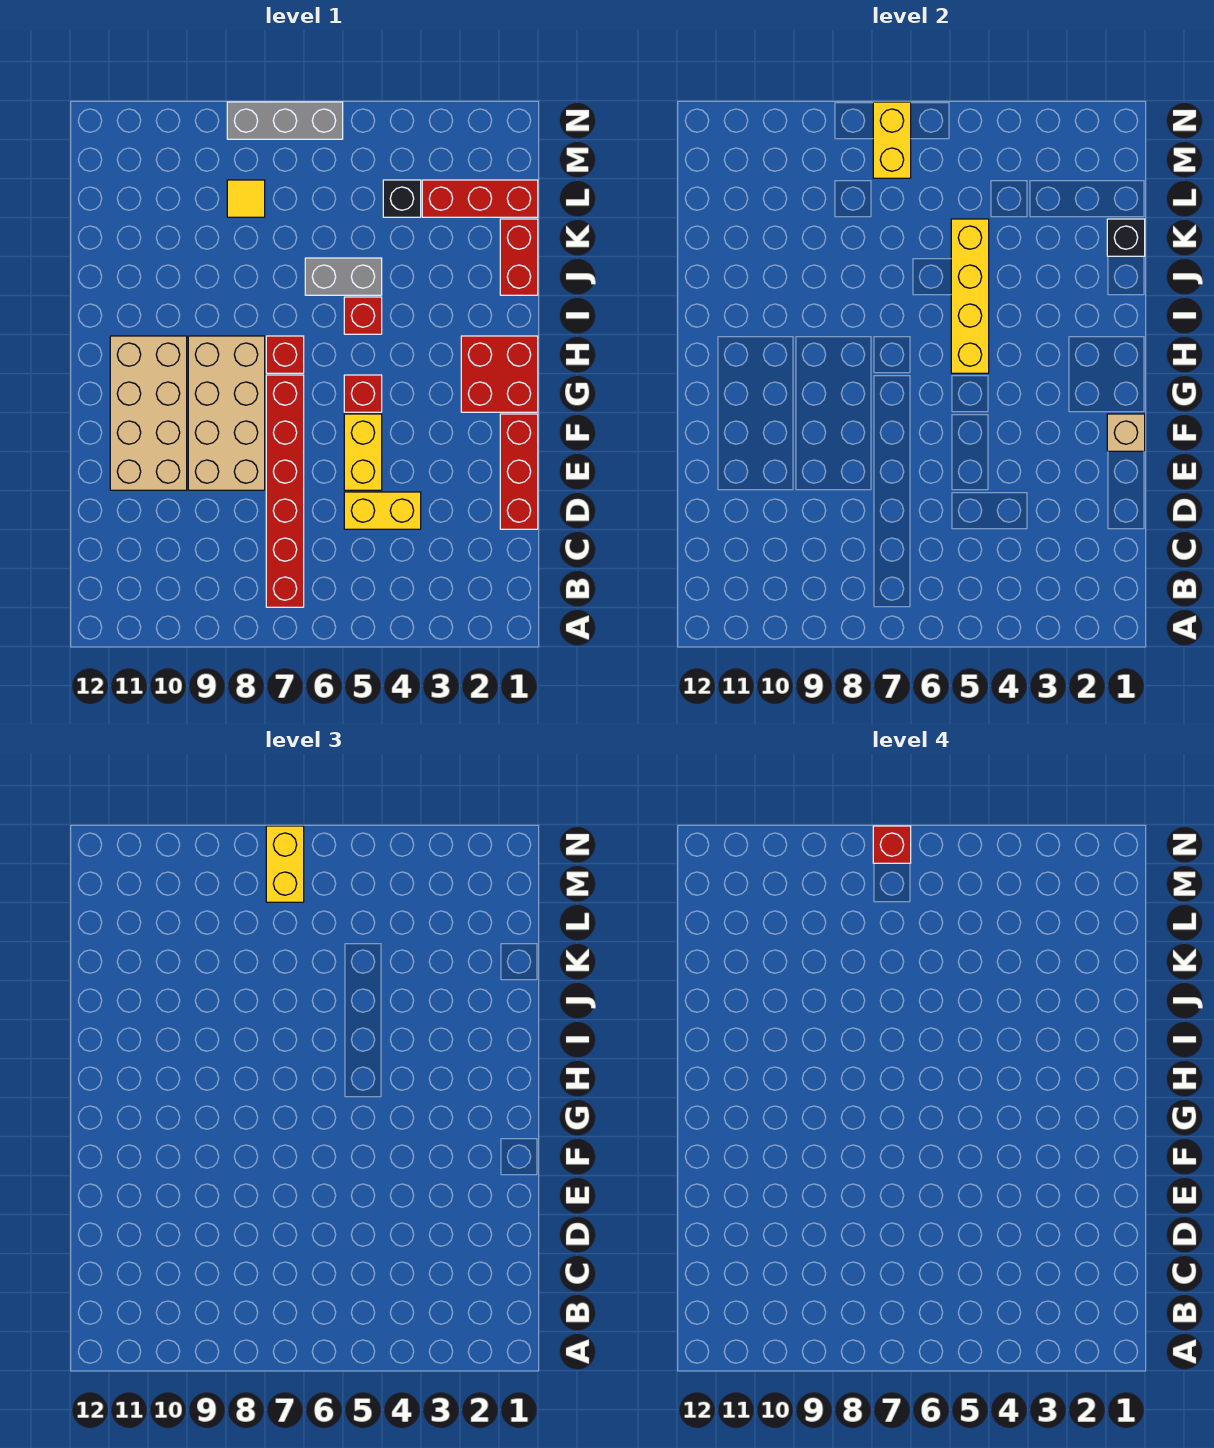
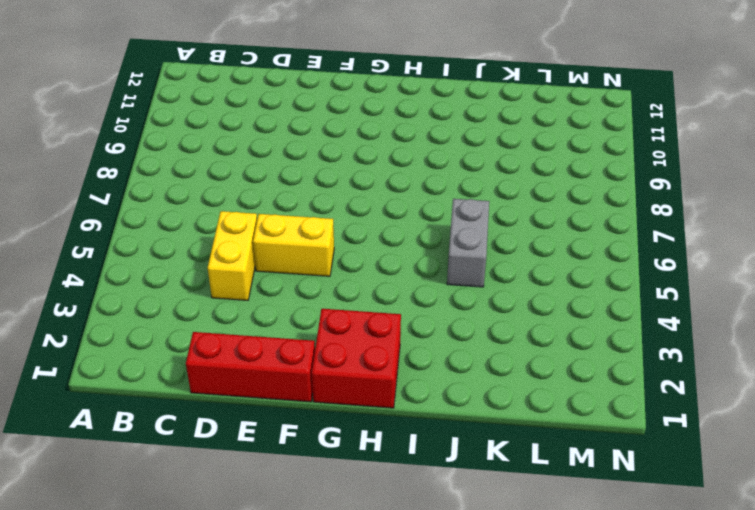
none -> red 1x6 brick [266,375,304,607]
none -> tan 2x4 brick [188,336,265,490]
none -> tan 2x4 brick [110,336,187,490]

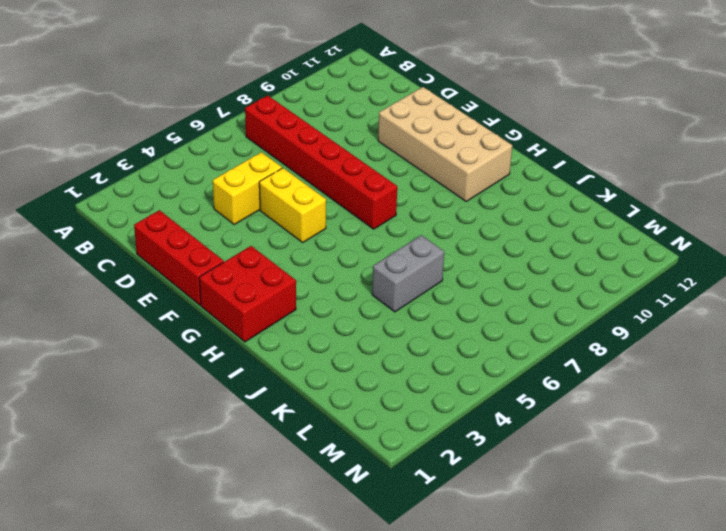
none -> tan 2x4 brick [188,336,265,490]
none -> red 1x1 brick [344,375,382,412]
none -> red 1x1 brick [266,336,304,373]

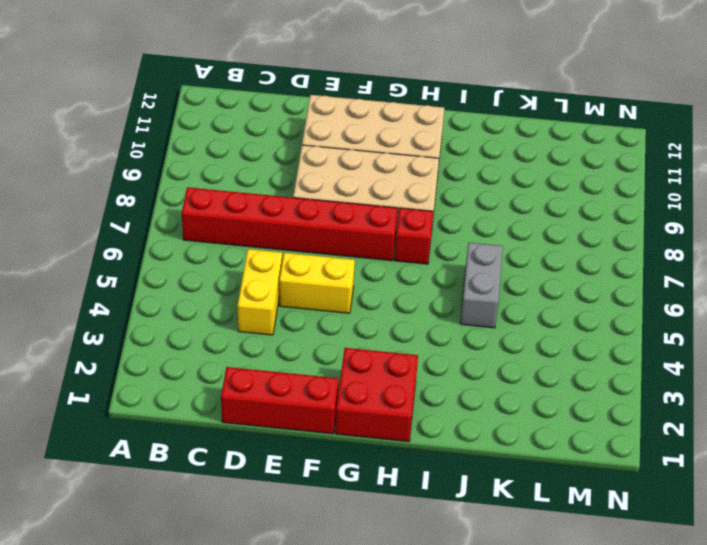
none -> red 1x1 brick [344,375,382,412]
none -> red 1x1 brick [344,297,382,334]
none -> red 1x2 brick [500,219,538,295]

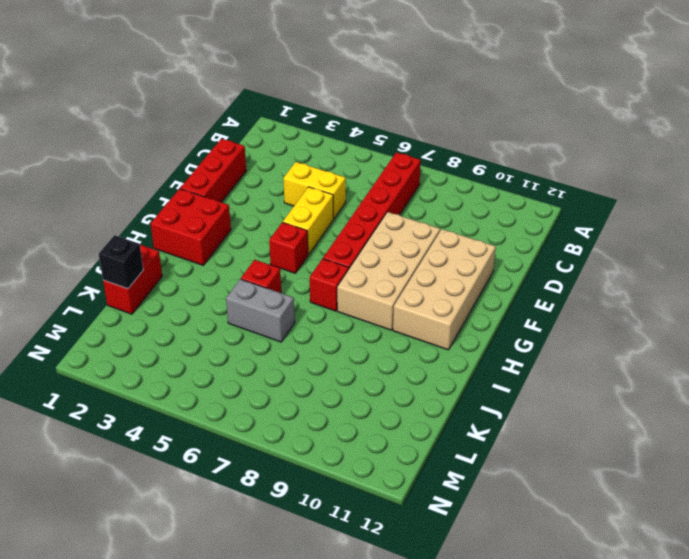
none -> red 1x3 brick [422,180,538,217]
none -> black 1x1 brick [383,180,421,217]
none -> yellow 1x1 tile [227,180,265,217]

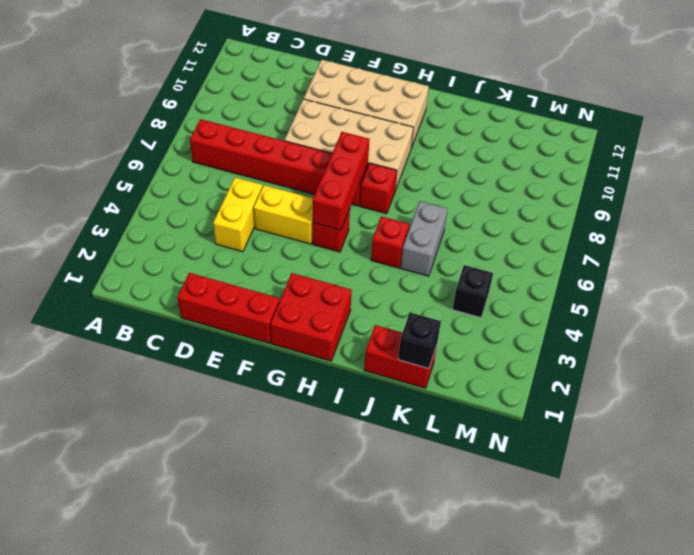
red 1x3 brick [313,132,370,230] -> red 1x3 brick moved to [422,180,538,217]
none -> yellow 1x1 tile [227,180,265,217]
none -> grey 1x3 brick [227,102,343,139]
none -> tan 1x1 brick [1107,414,1145,451]

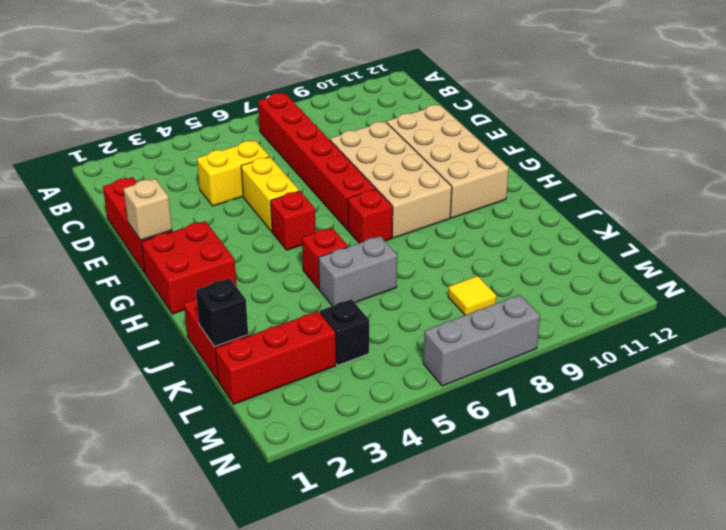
none -> yellow 1x4 brick [951,219,989,373]
none -> yellow 1x2 brick [873,102,911,178]
none -> yellow 1x2 brick [266,826,304,902]

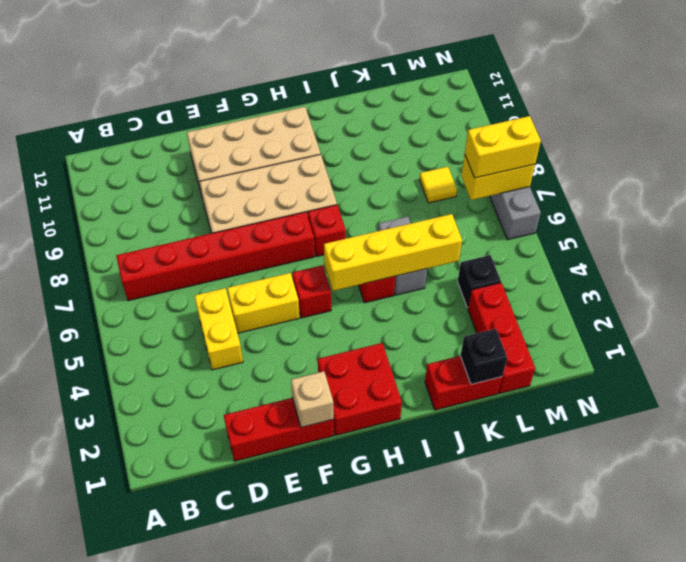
none -> red 1x1 brick [873,826,911,863]

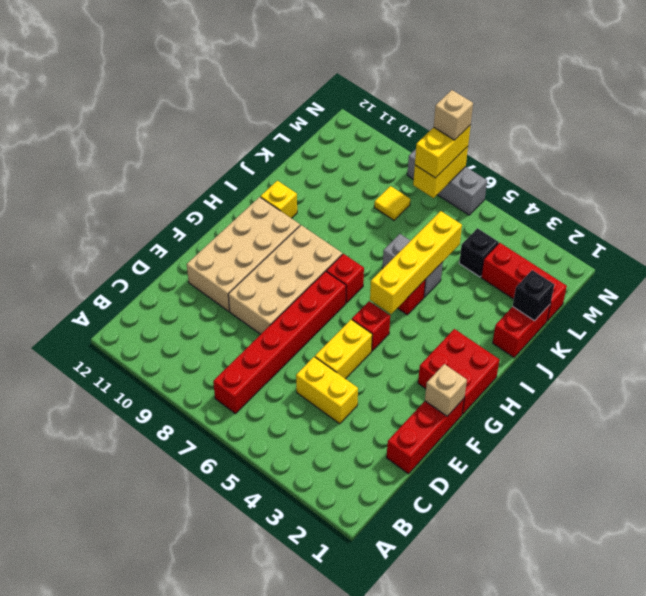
yellow 1x1 brick [260,181,297,218] -> none
tan 1x1 brick [434,90,473,140] -> red 1x1 brick [873,826,911,863]

